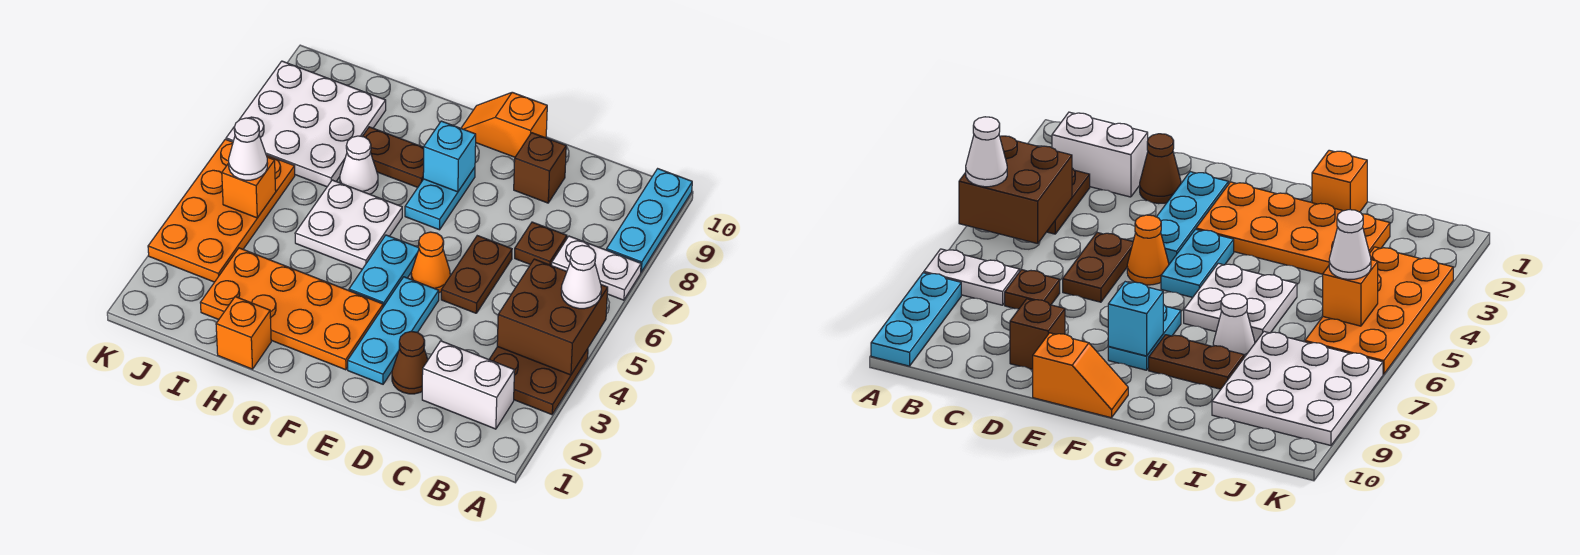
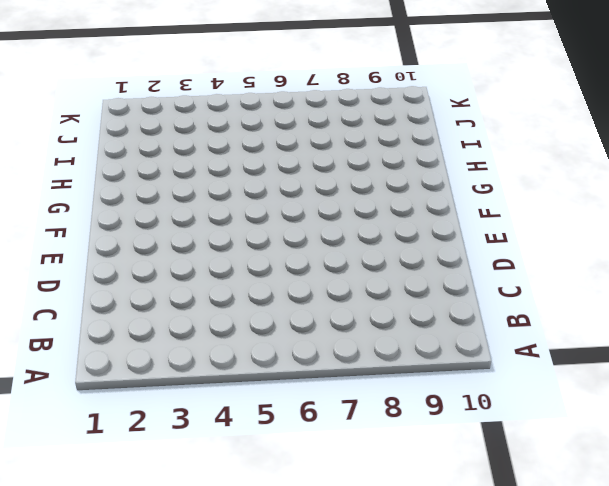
none -> brown 2x2 plate [489,347,588,415]
none -> white 1x2 plate [552,236,641,300]
none -> cyan 1x3 plate [607,169,692,272]

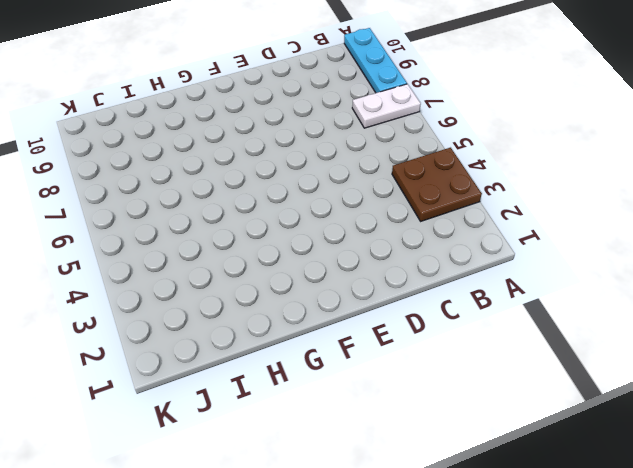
none -> white 1x2 brick [422,341,515,429]
none -> brown 1x1 plate [515,222,567,266]
none -> brown 1x1 cone [392,331,428,394]

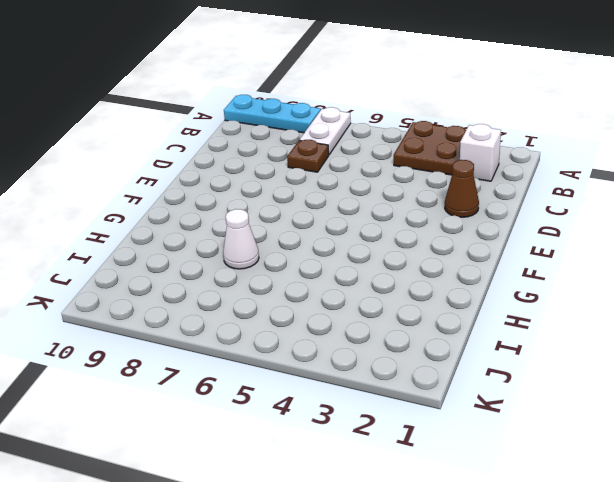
white 1x1 brick [460,124,501,181] -> white 1x2 brick [422,341,515,429]
none -> brown 1x2 plate [441,236,512,313]
none -> brown 1x1 brick [514,133,566,203]
none -> cyan 1x3 plate [348,277,439,384]

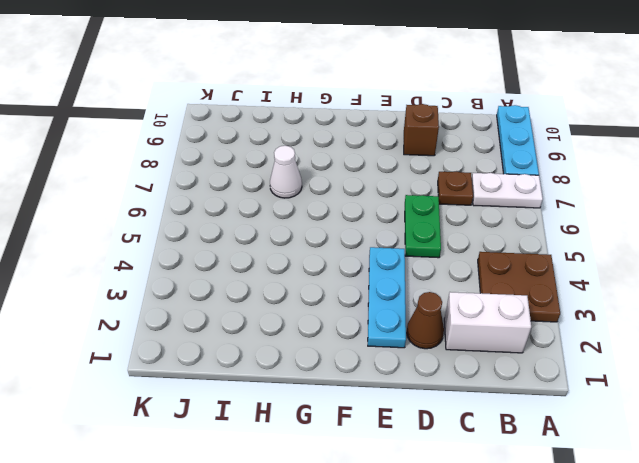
green 1x2 plate [405,195,441,258] -> brown 1x2 plate [441,236,512,313]
none -> orange 1x1 cone [411,232,450,293]
none -> orange 1x2 slope [461,92,547,157]
none -> orange 2x4 plate [200,248,383,370]

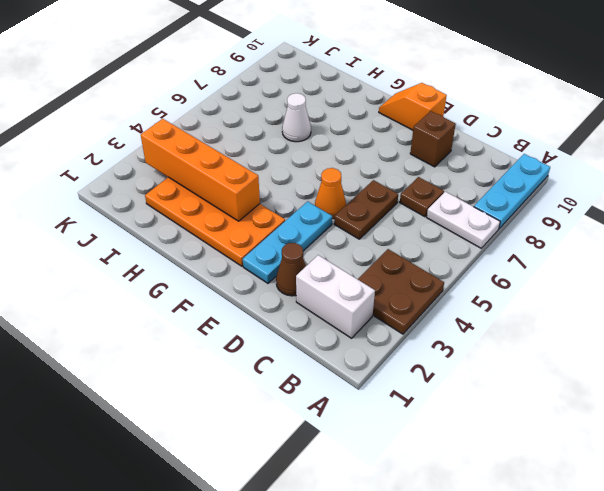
orange 1x4 brick [141,119,260,221] -> none
none -> cyan 1x2 plate [349,235,419,307]
none -> cyan 1x2 plate [405,167,475,230]
none -> white 2x2 plate [295,180,402,269]

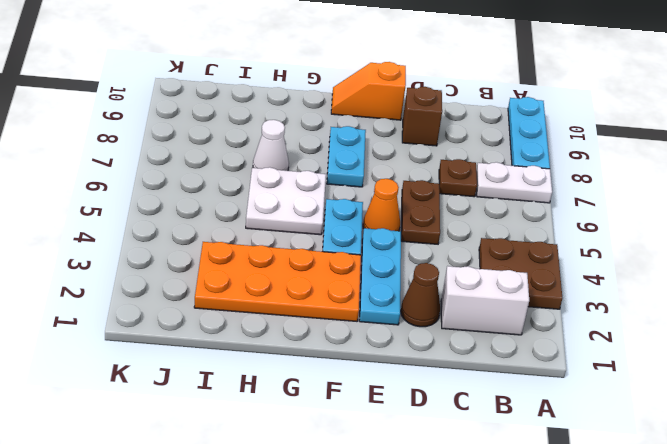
none -> brown 1x2 plate [362,127,424,187]
none -> orange 1x1 brick [216,296,271,369]
none -> white 3x3 plate [226,61,386,187]

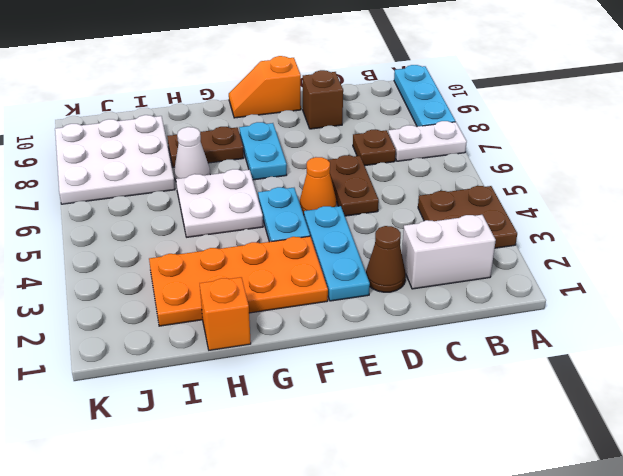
none -> orange 2x4 plate [148,139,295,282]
none -> brown 2x2 brick [497,259,608,375]
none -> cyan 1x1 brick [423,121,476,192]

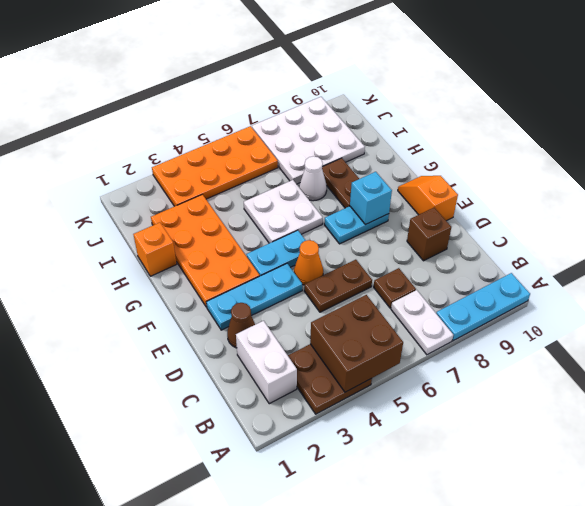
none -> orange 1x1 brick [222,157,276,218]
none -> white 1x1 cone [561,245,601,309]
none -> white 1x1 cone [229,118,268,180]

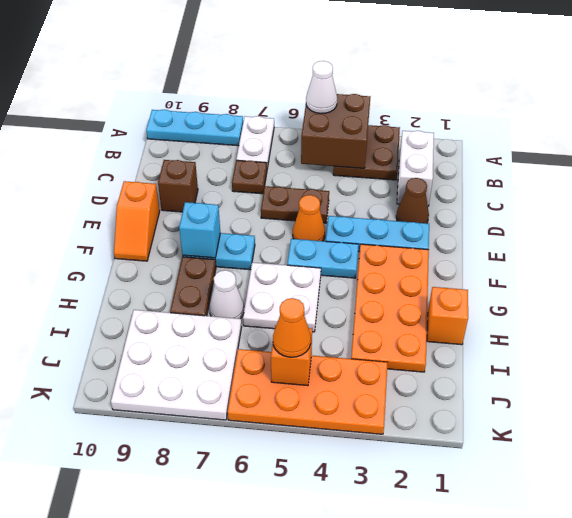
orange 1x1 cone [273,298,311,357] -> white 1x1 cone [229,118,268,180]

